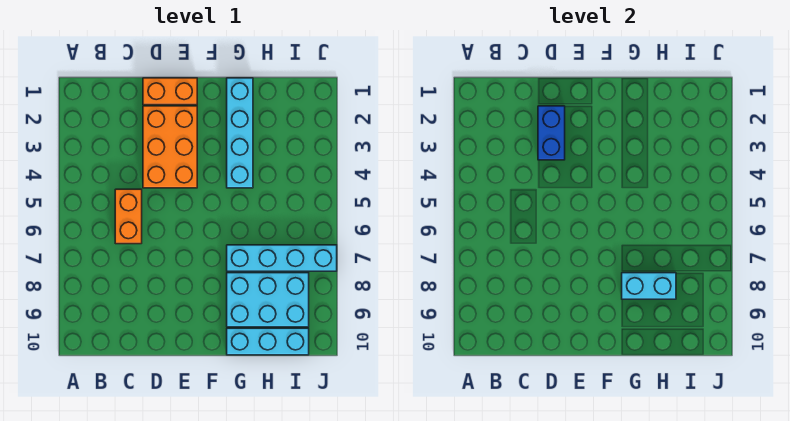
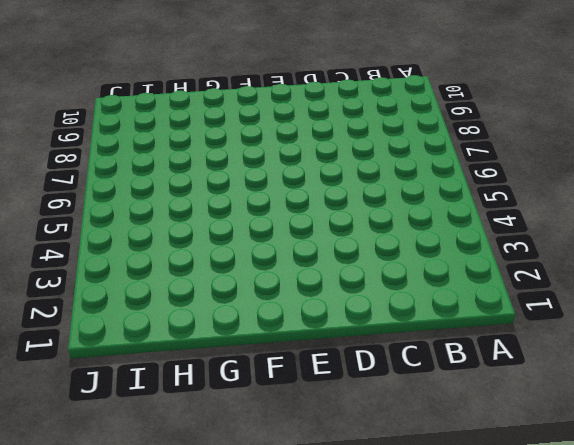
none -> orange 1x2 brick [115,189,142,244]
none -> orange 1x2 brick [143,78,197,105]

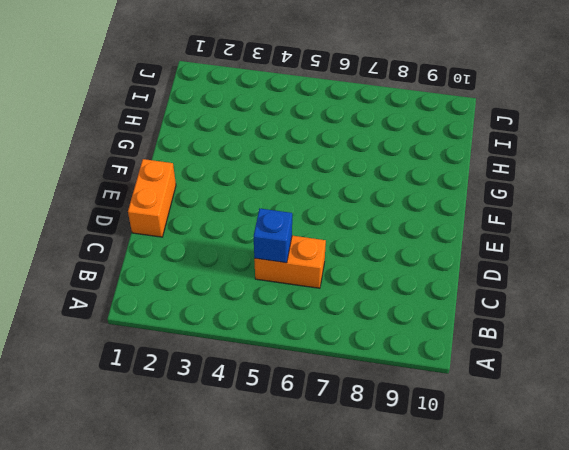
blue 1x1 brick [254,209,292,263] -> none
none -> orange 2x3 brick [143,106,197,188]
none -> cyan 1x4 brick [227,78,253,188]

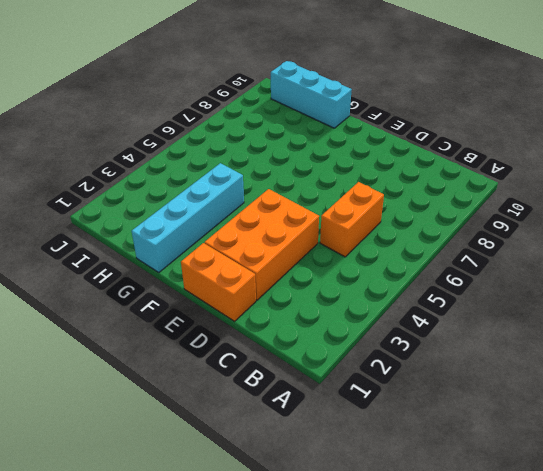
none -> cyan 1x4 brick [227,245,337,271]
none -> cyan 2x3 brick [227,273,309,327]

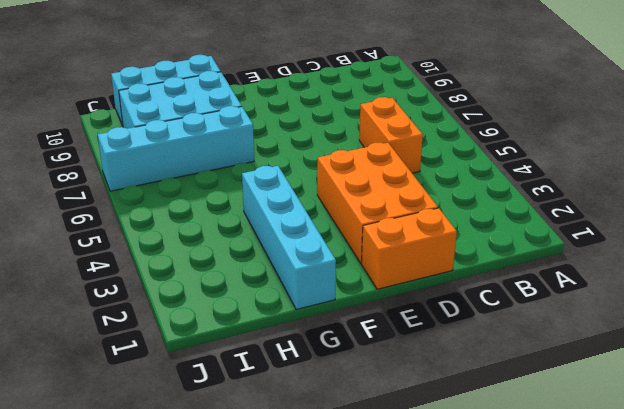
none -> blue 1x2 brick [538,106,565,160]
none -> cyan 1x2 brick [622,273,676,299]

